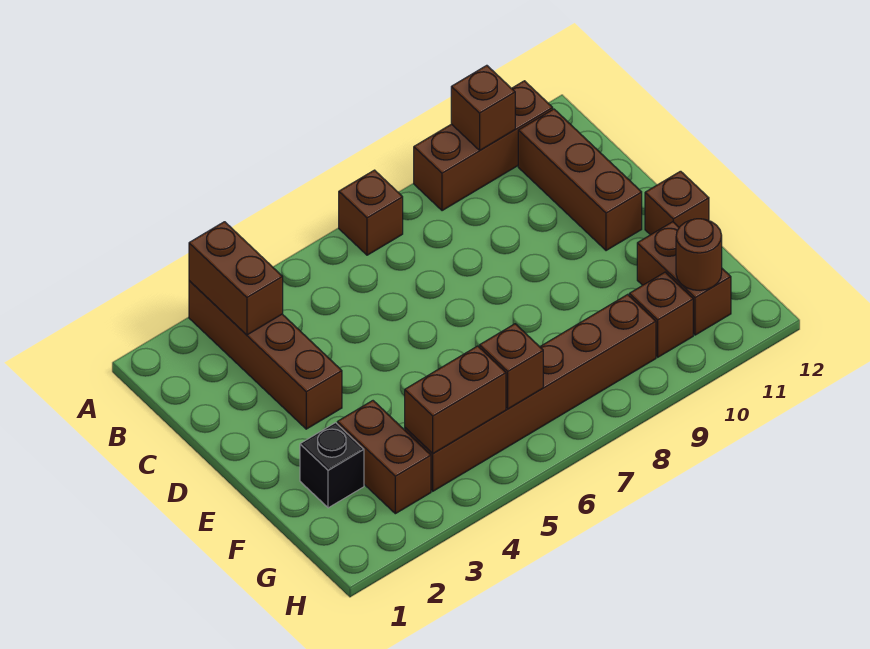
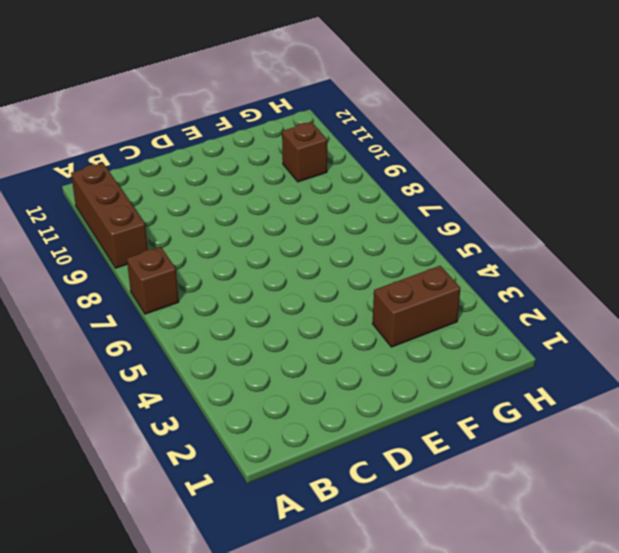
none -> brown 1x4 brick [189,281,342,429]
none -> brown 1x3 brick [518,109,642,251]
none -> brown 1x1 brick [645,171,709,235]

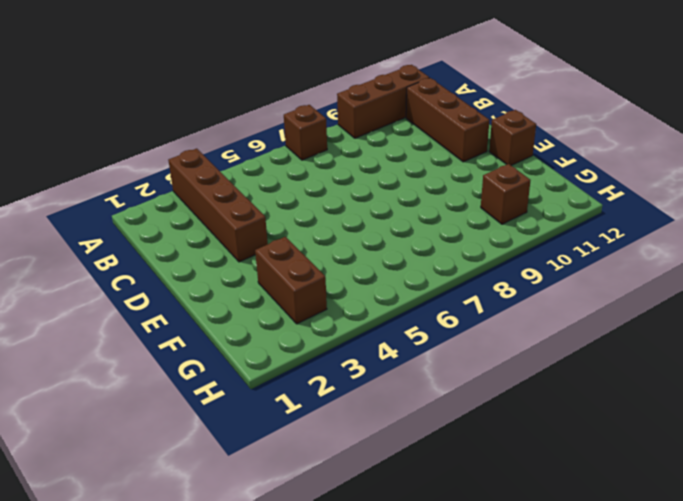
none -> black 1x1 brick [300,423,364,508]
none -> brown 1x2 brick [637,222,731,335]
none -> brown 1x6 brick [405,295,656,491]

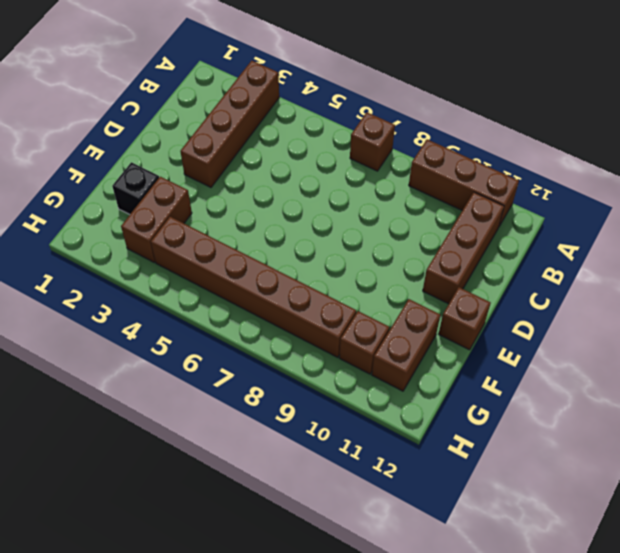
none -> brown 1x2 brick [189,222,283,335]
none -> brown 1x1 brick [451,65,515,150]
none -> brown 1x2 brick [405,346,506,453]

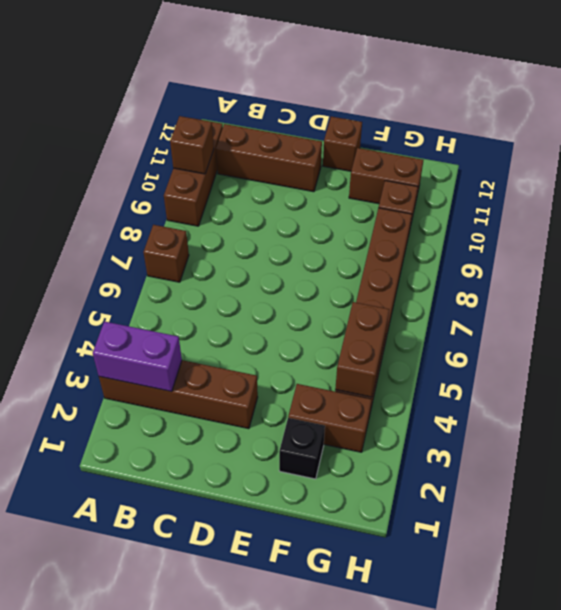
purple 1x2 brick [93,321,182,392] -> brown 1x2 brick [189,222,283,335]
none -> brown 1x1 brick [480,324,543,409]
none -> brown 1x1 round brick [676,219,722,290]

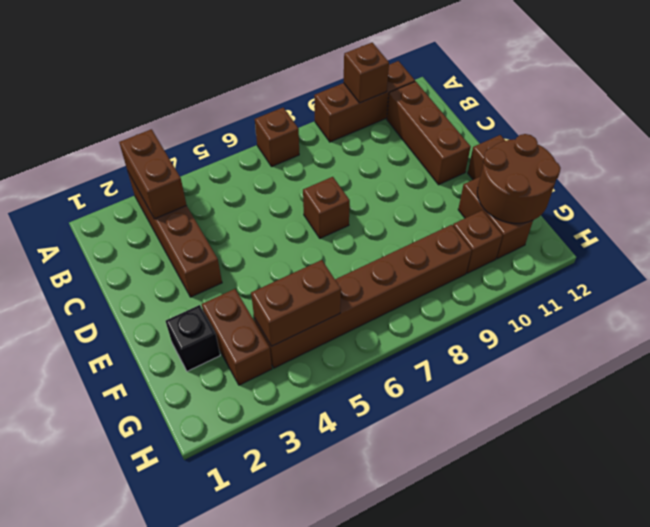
brown 1x1 brick [303,177,350,238] -> brown 1x1 brick moved to [480,324,543,409]
brown 2x2 round brick [477,134,561,223] -> brown 1x1 round brick [676,219,722,290]

